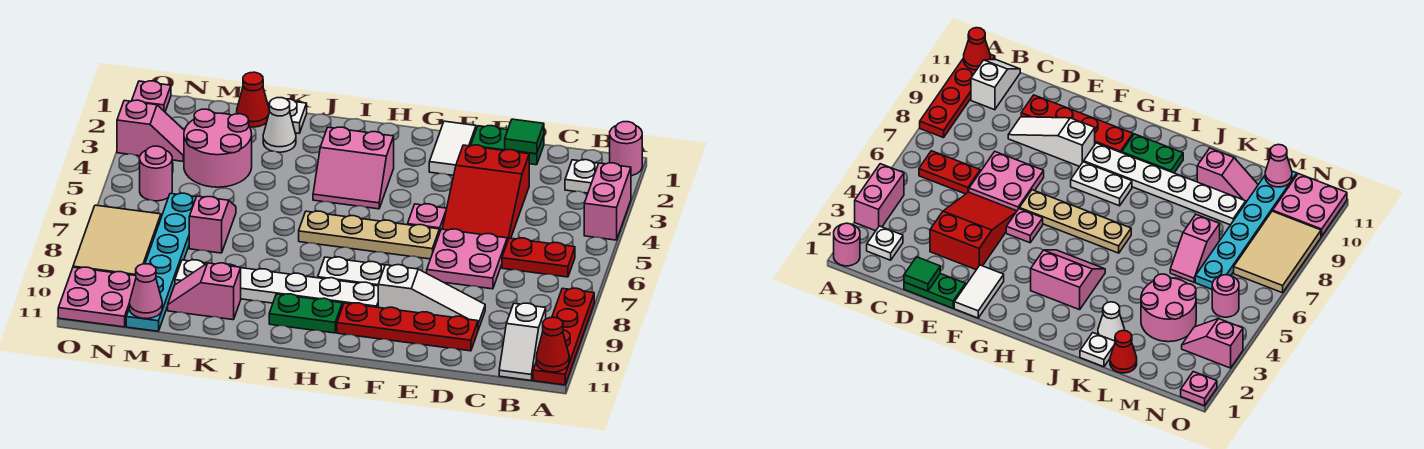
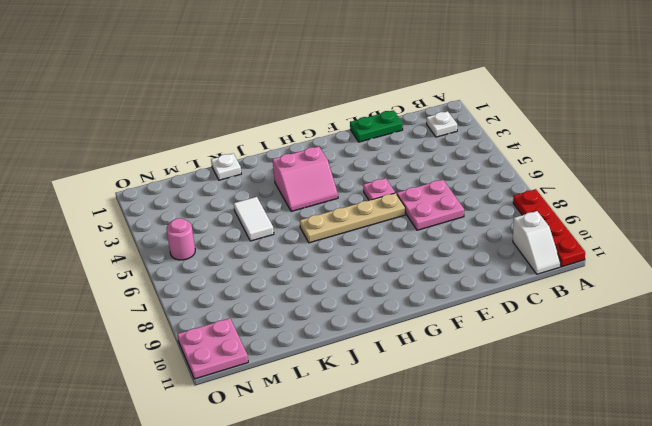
white 1x2 tile [234,197,274,241] -> white 1x2 tile moved to [429,121,476,175]
none -> pink 1x1 round brick [610,122,642,176]
none -> pink 1x2 brick [584,163,631,240]
none -> red 1x2 plate [502,238,575,277]
none -> red 2x3 slope [442,145,529,241]

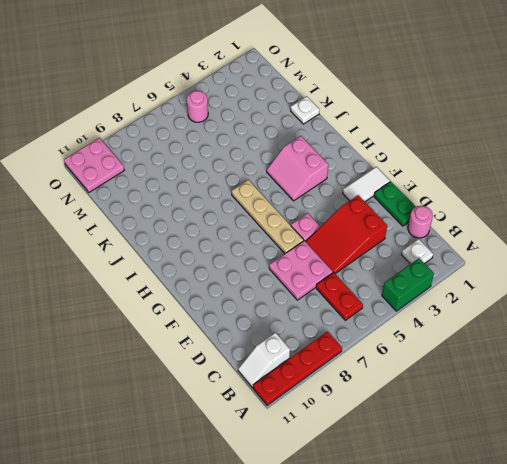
green 1x2 brick [382,258,434,311] -> pink 1x2 brick [584,163,631,240]
pink 1x1 round brick [408,206,433,238] -> pink 1x1 round brick moved to [610,122,642,176]
none -> white 1x3 slope [378,265,485,330]
none -> red 1x4 plate [337,303,478,351]
none -> white 1x2 plate [318,257,385,286]
none -> white 1x6 plate [175,260,378,307]

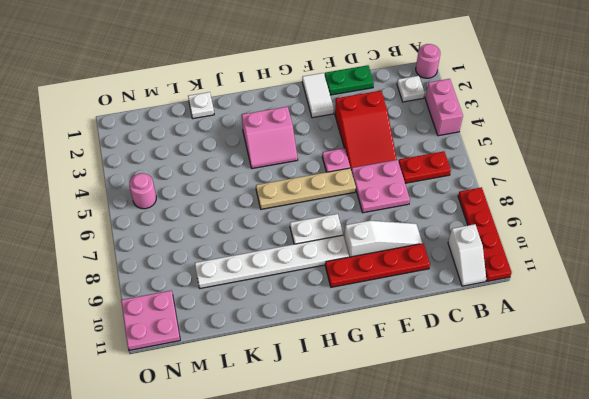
none -> green 1x2 plate [269,294,342,333]
none -> white 1x1 cone [263,98,296,152]
none -> pink 1x2 slope [168,263,241,320]
none -> red 1x1 cone [237,72,269,127]

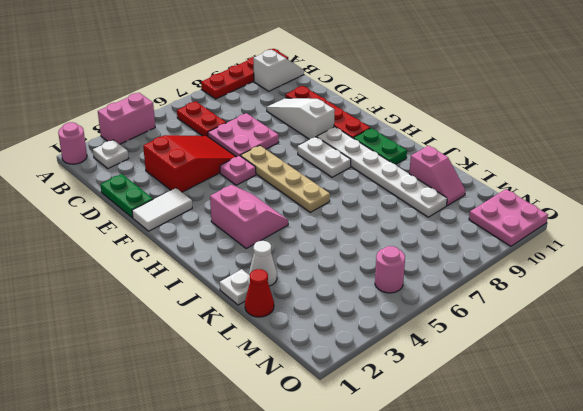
none -> pink 2x2 round brick [184,109,252,187]
none -> pink 1x2 slope [189,196,236,253]
none -> cyan 1x6 plate [126,193,196,331]
none -> pink 1x2 slope [117,100,184,161]

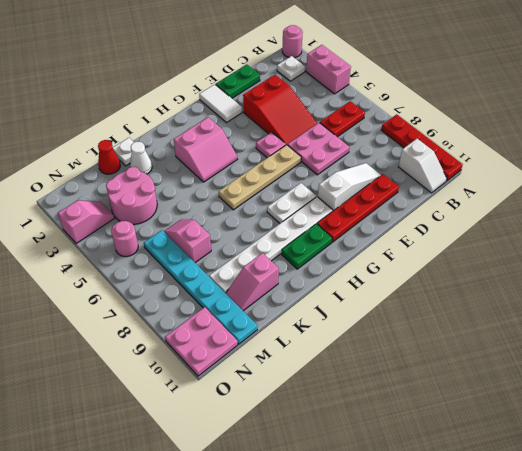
none -> tan 2x3 tile [73,205,161,275]
none -> pink 1x1 plate [132,81,171,112]
none -> red 1x1 cone [536,317,569,372]
none -> green 1x1 tile [505,119,544,154]

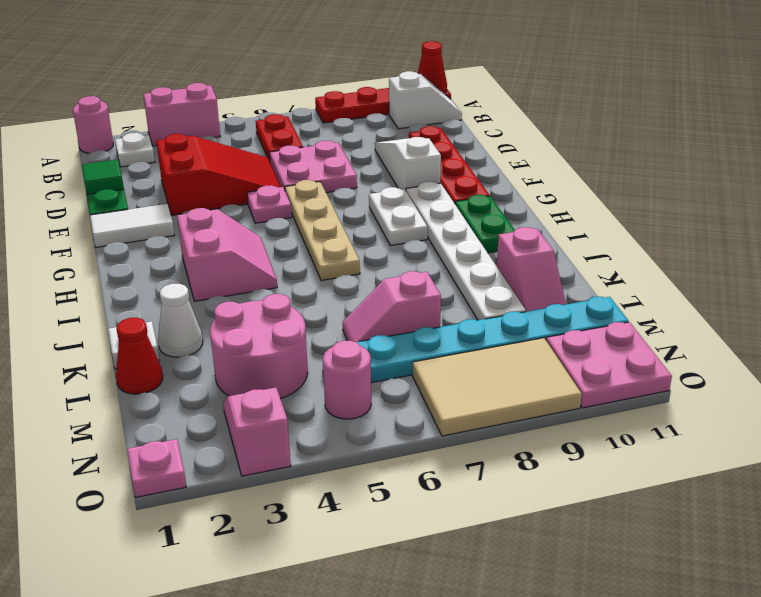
none -> pink 1x1 cone [129,264,162,319]

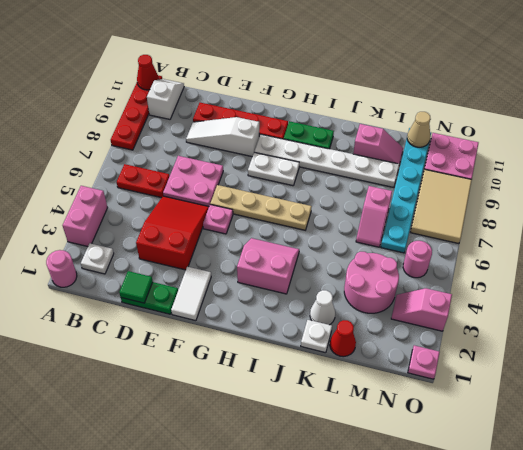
tan 1x1 cone [407,112,430,147] -> pink 1x1 cone [129,264,162,319]

